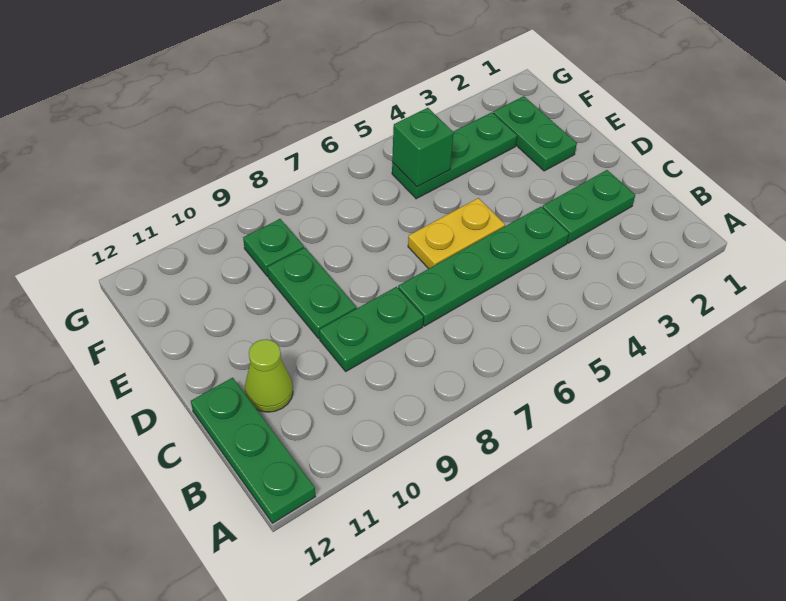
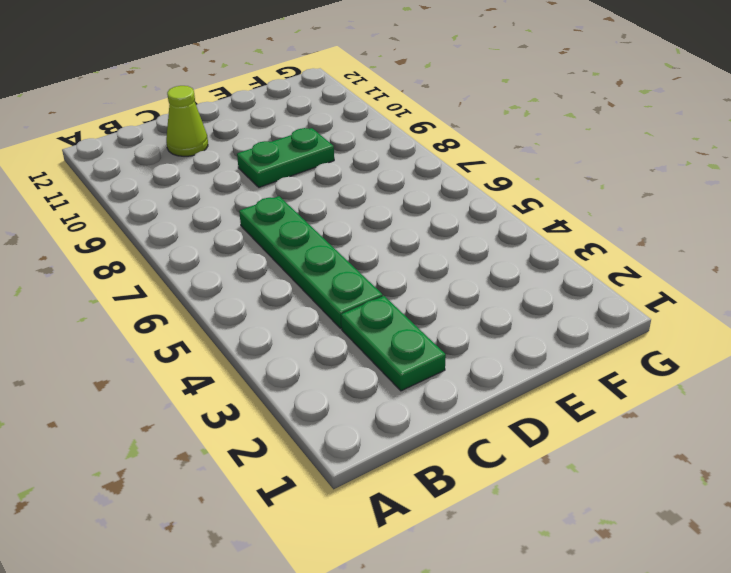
none -> green 1x3 plate [191,378,316,523]
none -> green 1x2 plate [319,287,423,371]

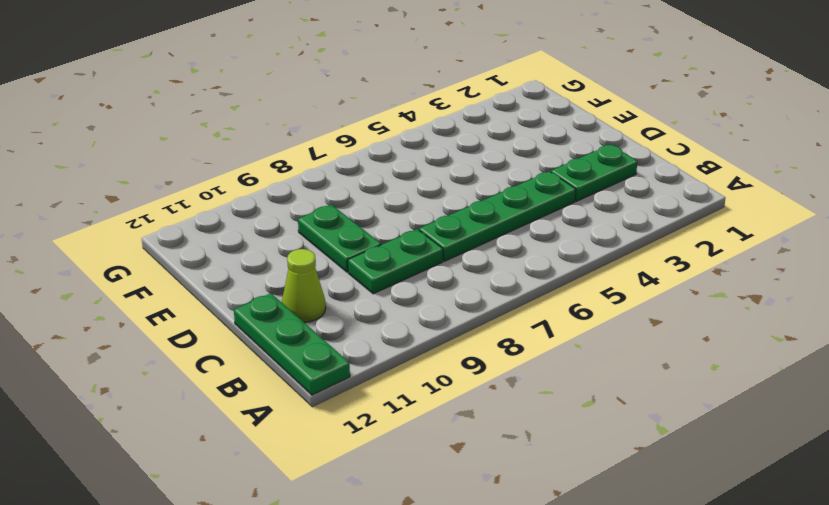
none -> yellow 1x2 plate [408,198,505,269]
none -> green 1x2 plate [493,96,577,171]

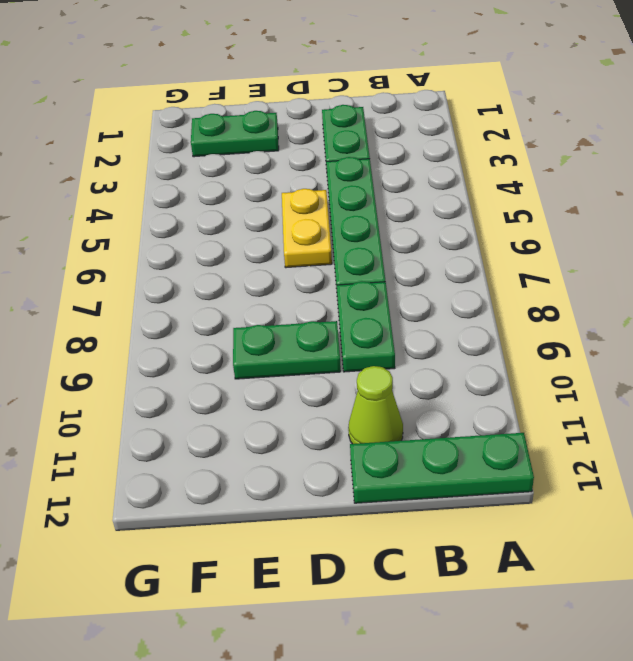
none -> green 1x3 plate [392,112,517,199]
none -> green 1x1 plate [243,219,304,276]

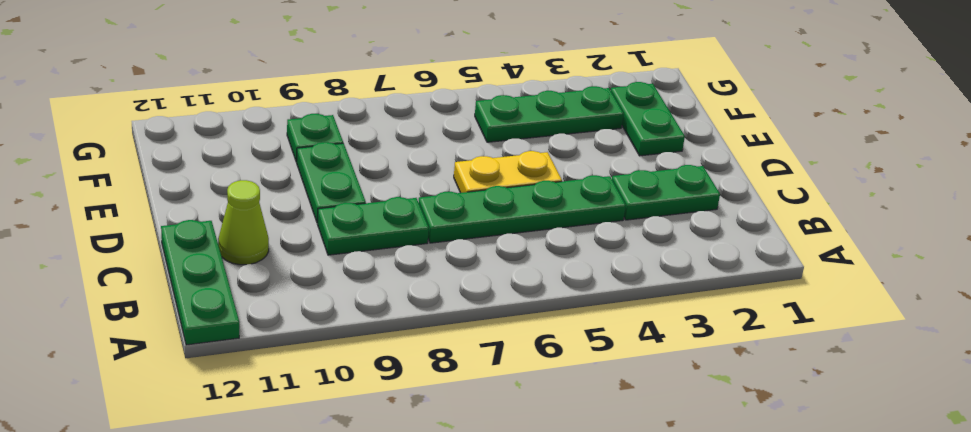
none -> green 1x1 brick [392,108,454,187]

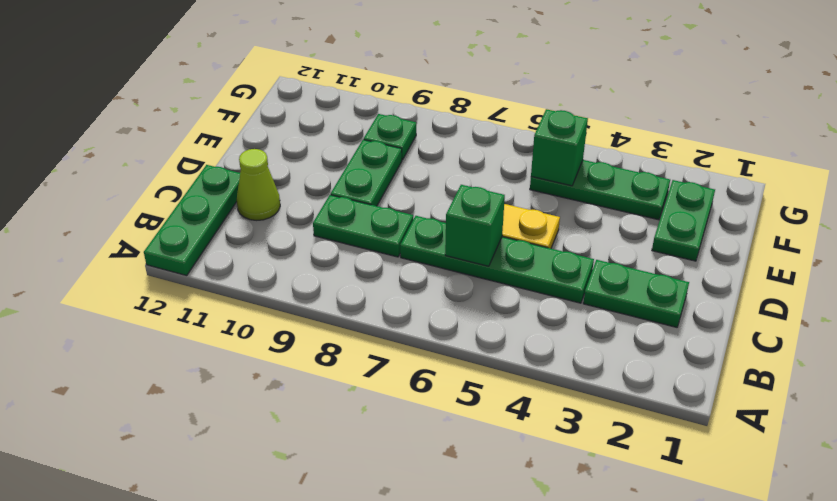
green 1x1 brick [445,185,505,266] -> none

